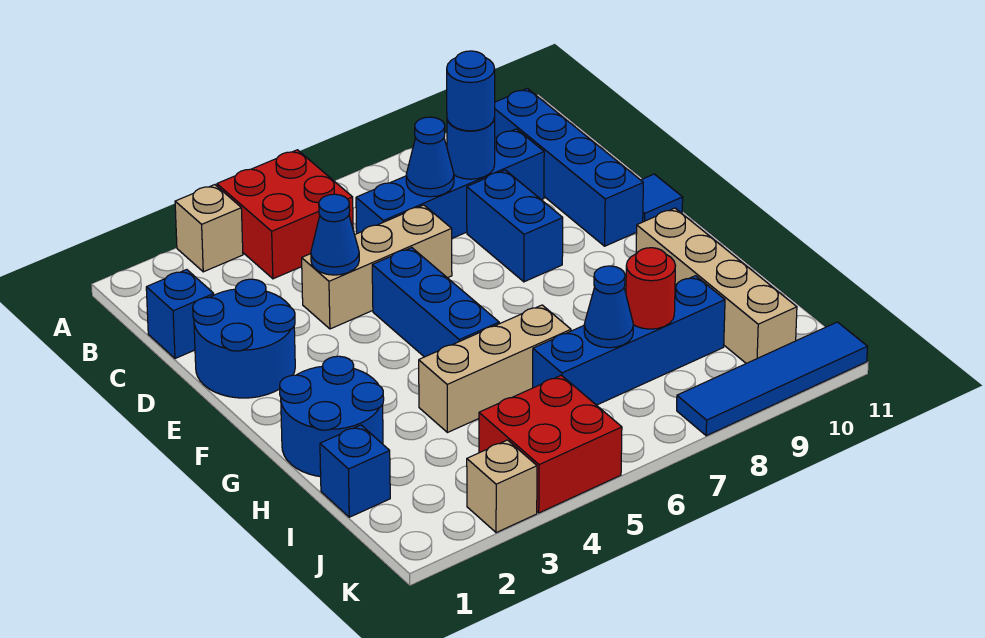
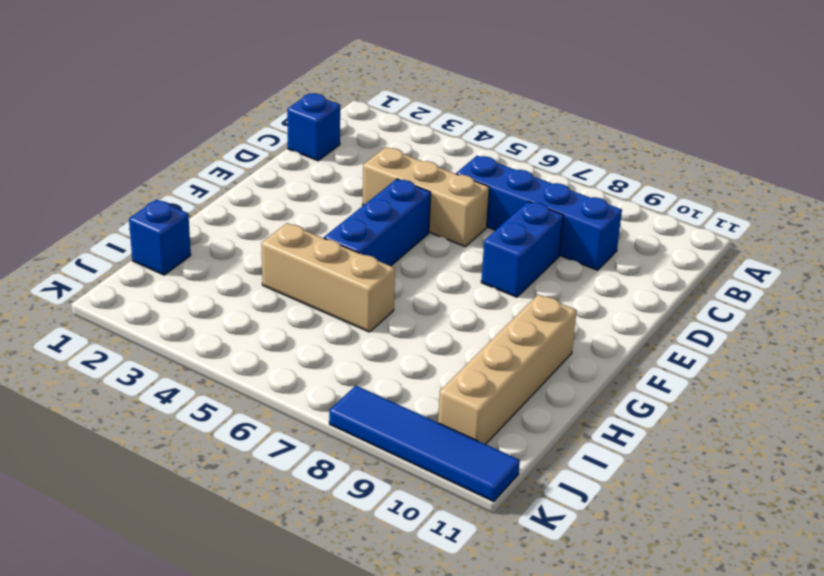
none -> tan 1x1 brick [175,185,243,272]
none -> red 2x2 brick [217,150,353,279]
none -> blue 1x4 brick [494,88,643,246]

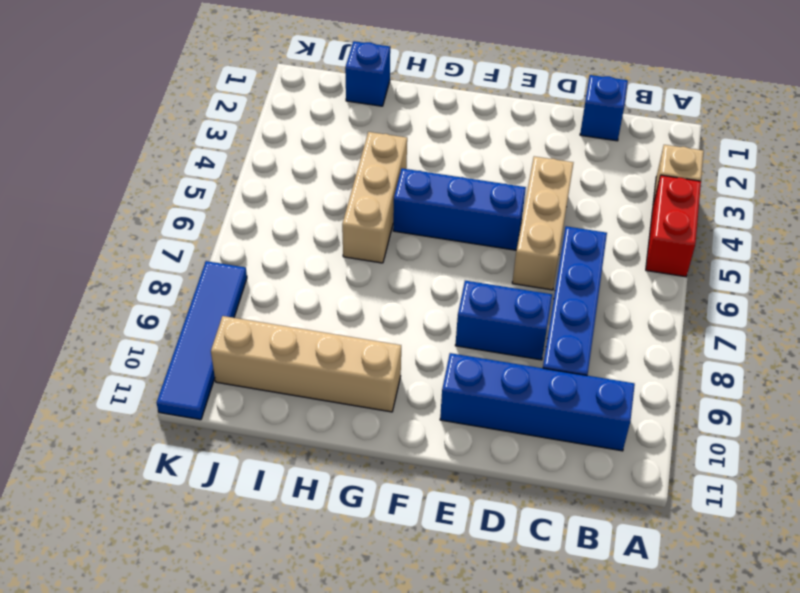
red 1x2 brick [646,175,701,277] -> red 2x2 brick [217,150,353,279]
none -> blue 2x2 round brick [193,279,295,398]
none -> blue 1x1 tile [641,174,683,222]
none -> blue 2x2 round brick [280,356,384,477]

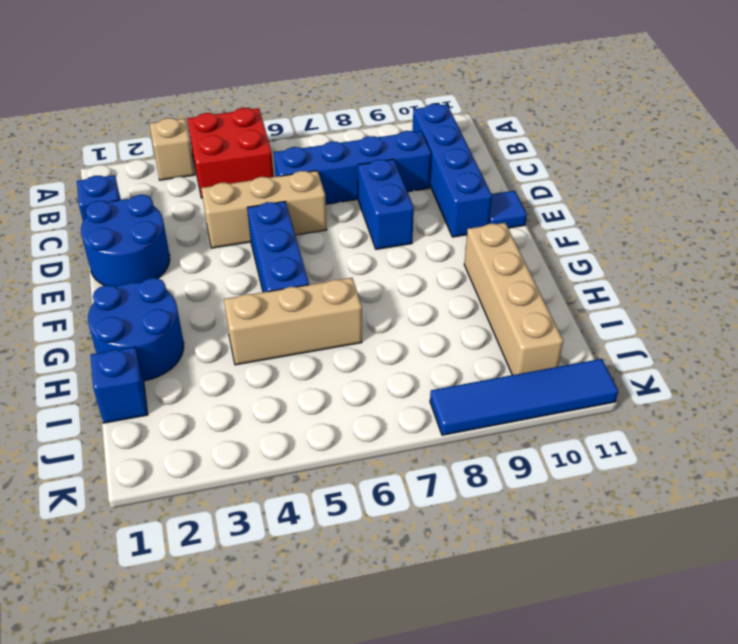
none -> blue 1x4 brick [533,276,725,405]
none -> red 2x2 brick [479,375,622,513]
none -> tan 1x1 brick [467,440,537,533]

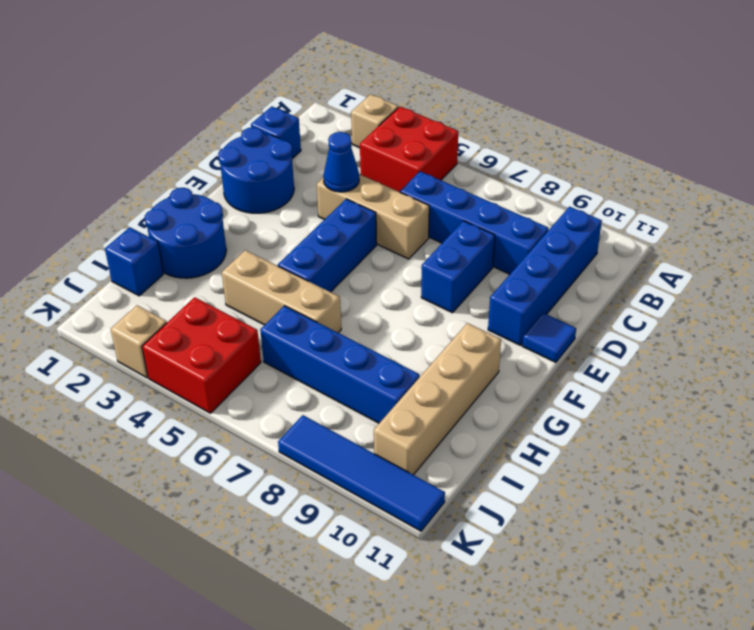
none -> blue 1x1 cone [406,117,454,197]
none -> blue 1x1 round brick [447,118,495,179]
none -> blue 1x1 cone [584,266,633,348]

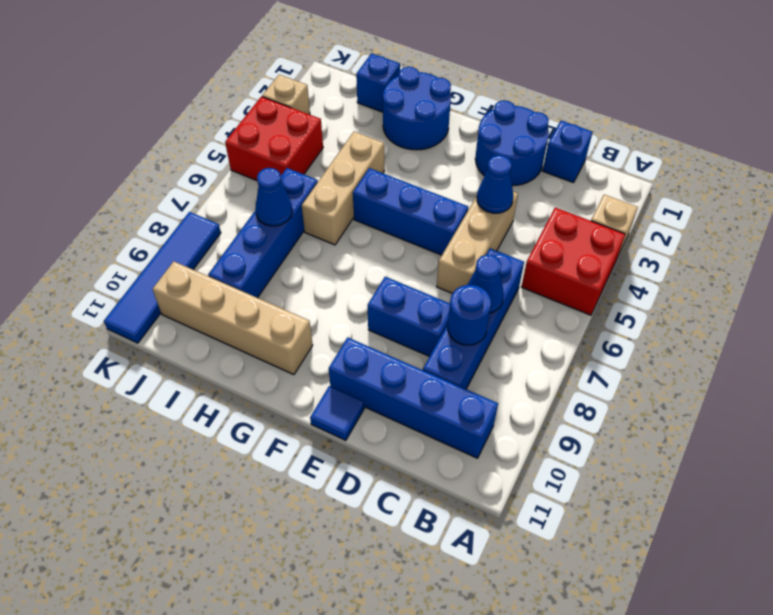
none -> red 1x1 round brick [626,248,675,329]
none -> blue 1x1 round brick [447,51,495,131]

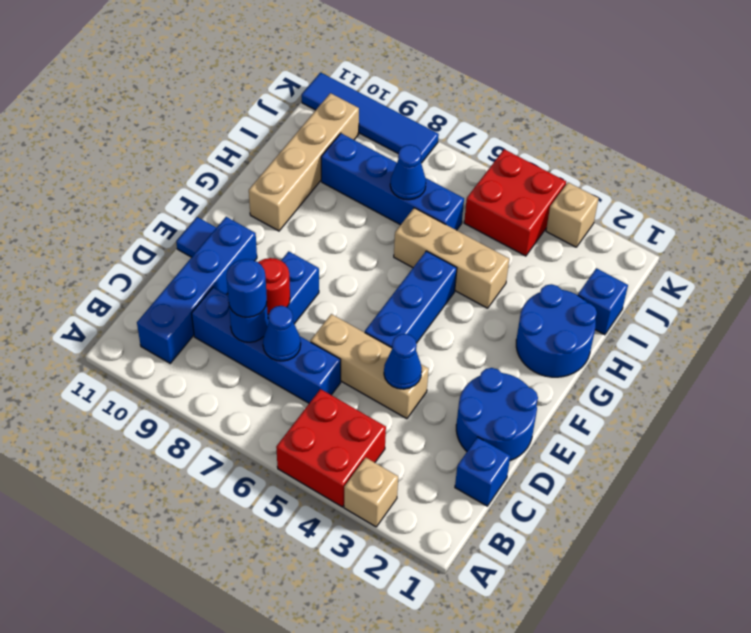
red 1x1 round brick [258,258,290,314] -> red 1x1 round brick moved to [626,248,675,329]

